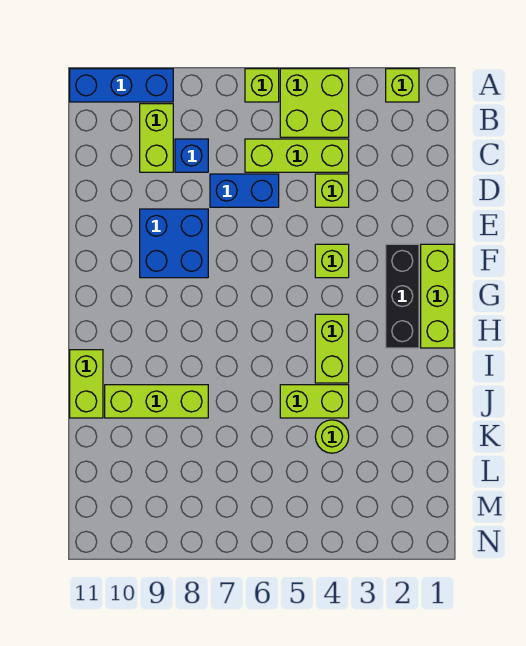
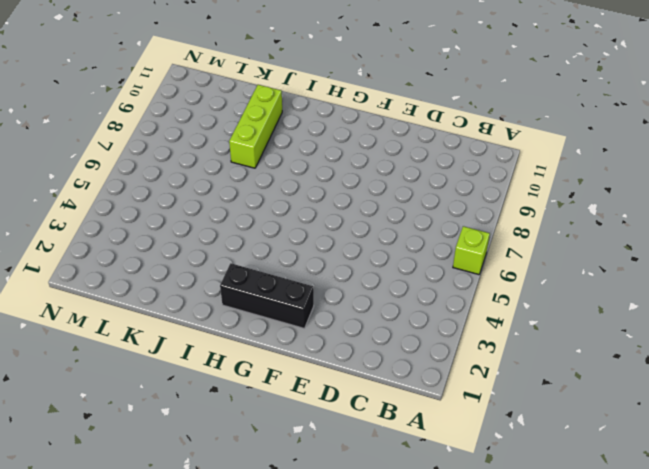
none -> lime 1x1 brick [386,69,419,102]
none -> lime 2x2 brick [280,69,349,137]
none -> blue 1x3 brick [70,69,173,102]

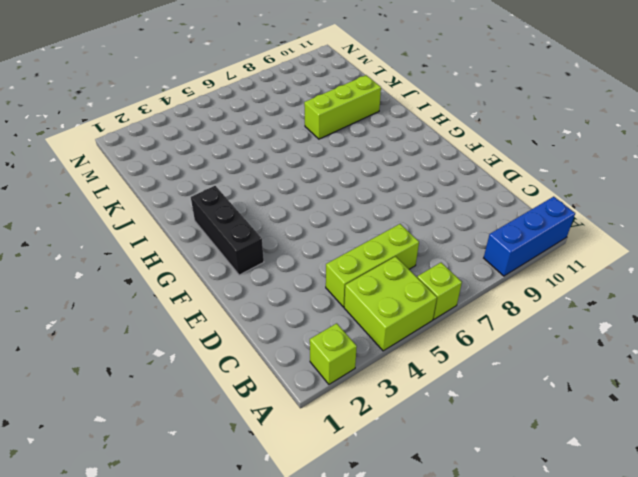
none -> lime 1x2 brick [140,104,173,172]
none -> blue 1x1 brick [175,139,208,172]
none -> lime 1x1 brick [315,174,349,207]

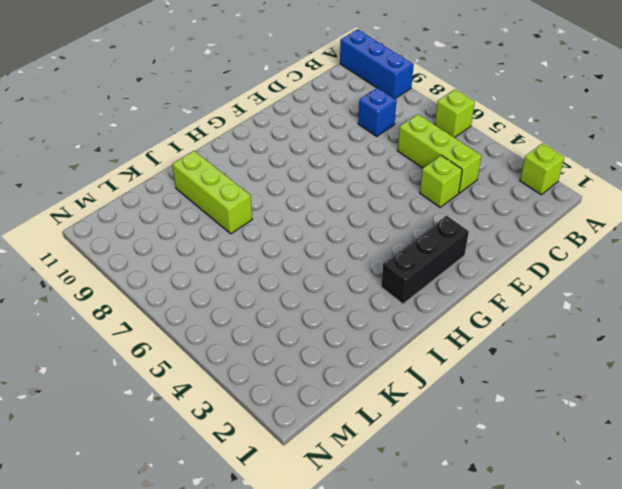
none -> lime 2x2 brick [280,69,349,137]
none -> lime 1x2 brick [140,104,173,172]
none -> blue 1x2 brick [210,174,279,207]

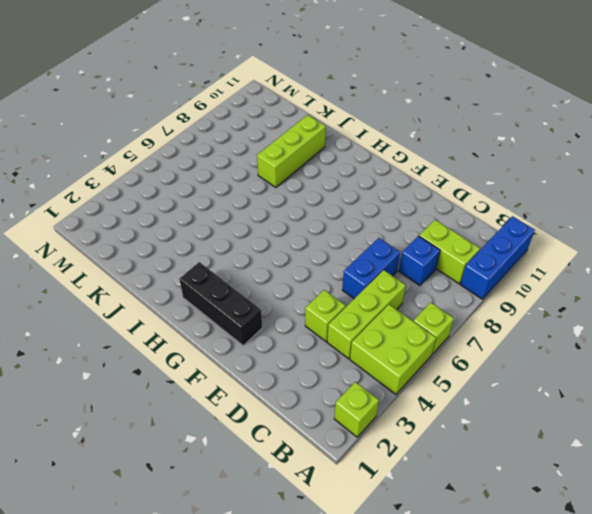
none -> blue 2x2 brick [140,209,208,278]
none -> lime 1x3 brick [421,244,454,348]
none -> lime 1x1 brick [315,244,349,278]

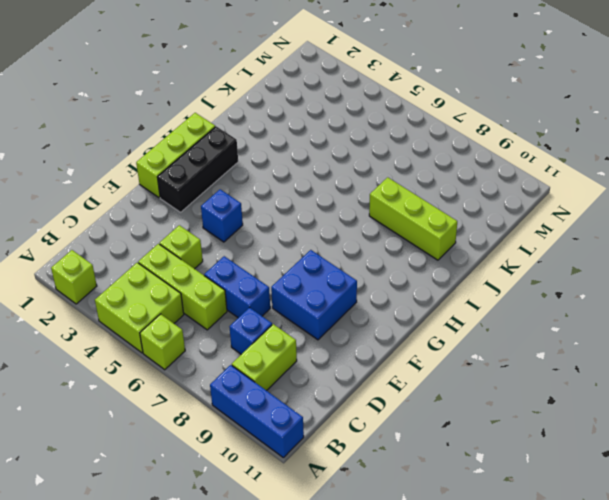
blue 1x1 brick [201,189,243,242] -> lime 1x1 brick [315,244,349,278]
none -> lime 1x2 brick [315,314,349,383]
none -> lime 1x2 brick [70,350,103,418]
none -> lime 1x2 brick [280,385,349,418]

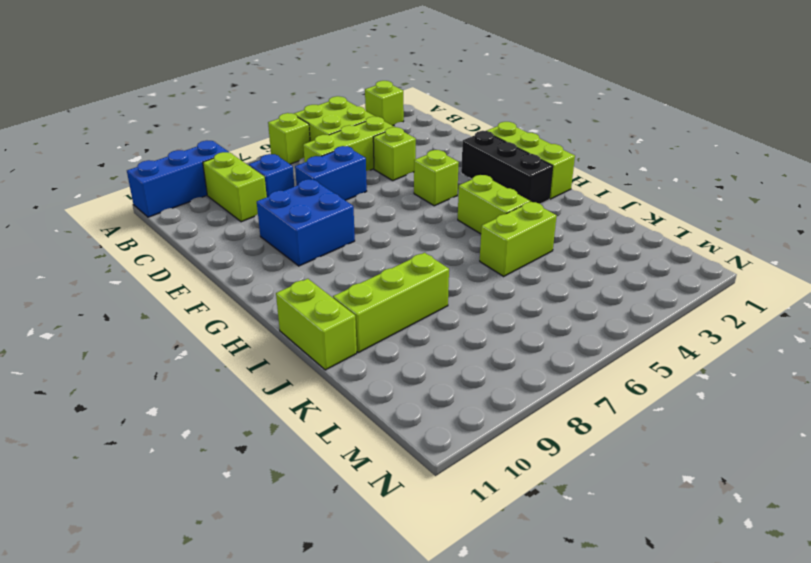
none -> lime 1x1 round brick [315,420,349,453]

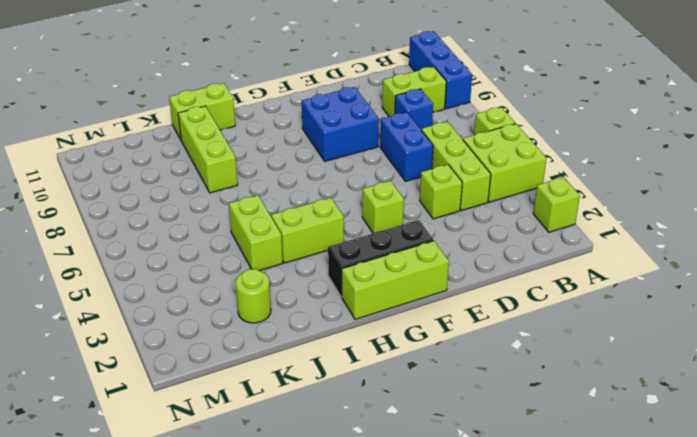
lime 1x1 round brick [236,269,271,323] -> lime 1x1 round brick moved to [315,420,349,453]

